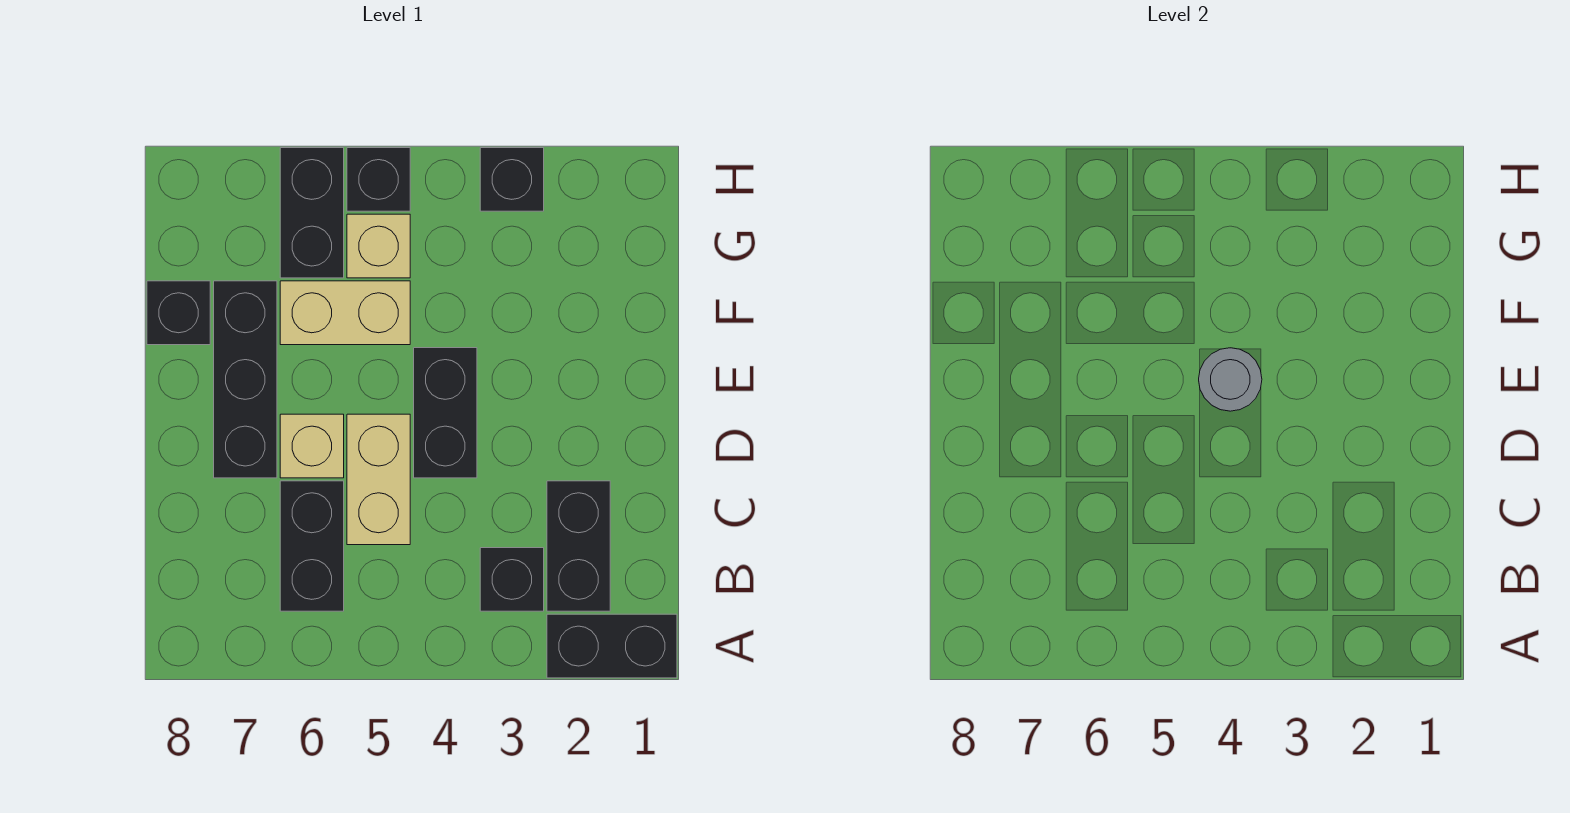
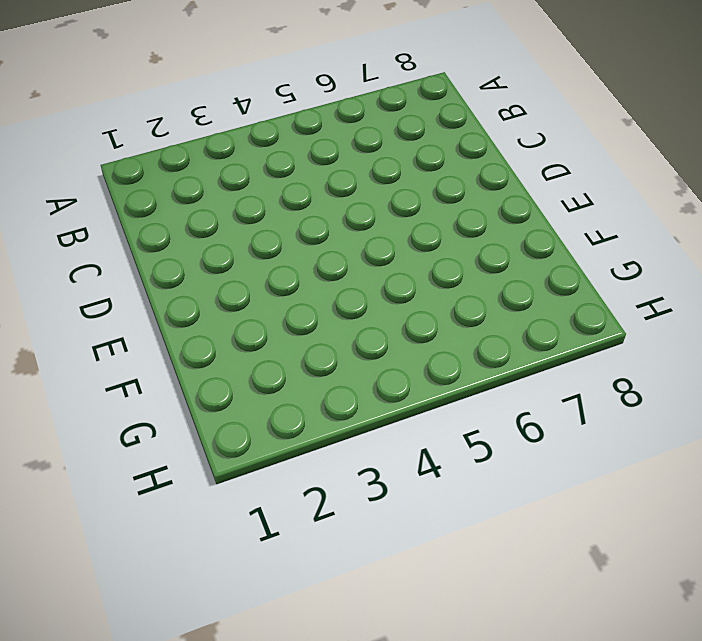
none -> black 1x2 brick [547,614,677,678]
none -> black 1x2 brick [547,481,610,611]
none -> black 1x1 brick [480,548,544,611]

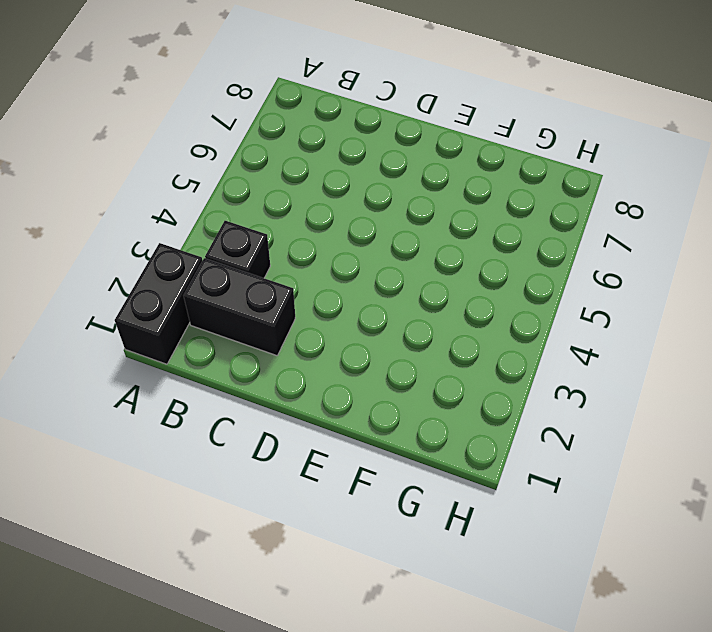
none -> black 1x2 brick [280,481,344,611]
none -> tan 1x2 brick [347,414,410,545]
none -> black 1x2 brick [414,348,477,478]

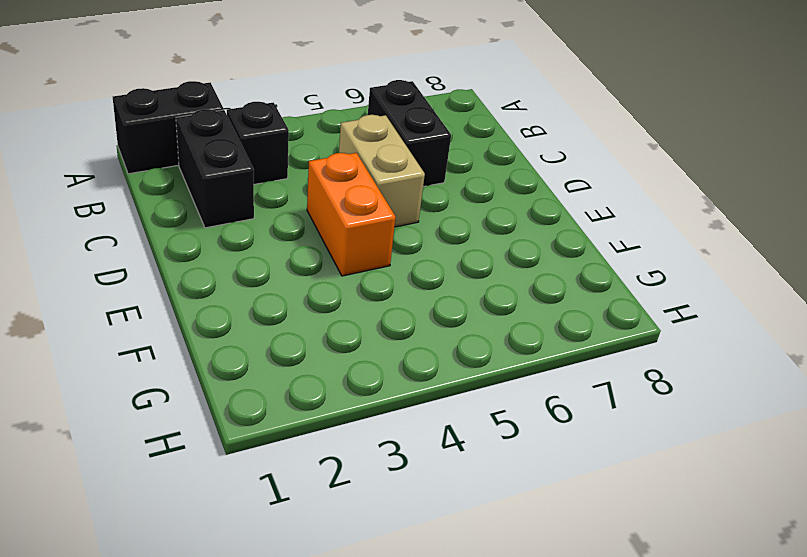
orange 1x2 brick [307,153,396,276] -> black 1x2 brick [414,348,477,478]
none -> tan 1x1 brick [280,414,344,478]
none -> black 1x3 brick [214,281,277,478]
none -> tan 1x2 brick [280,281,410,345]

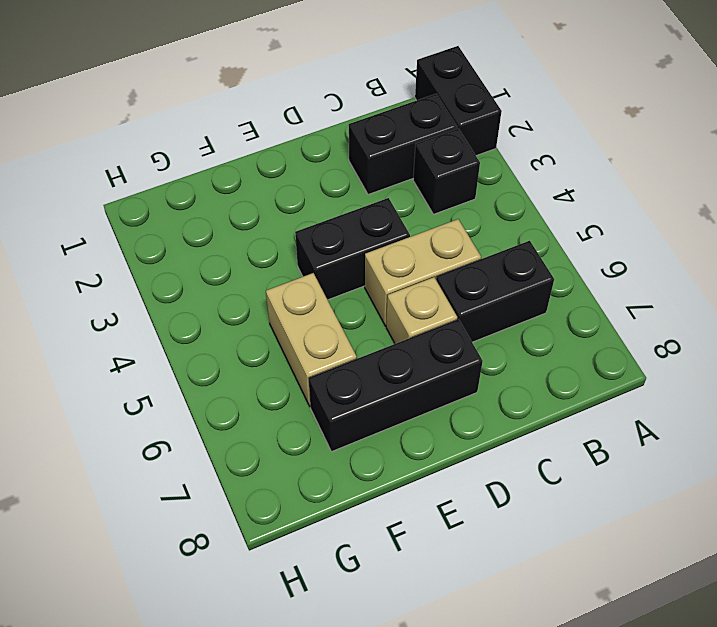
none -> black 1x1 brick [147,281,210,345]
none -> tan 1x1 brick [347,214,410,278]
none -> black 1x2 brick [280,148,344,278]

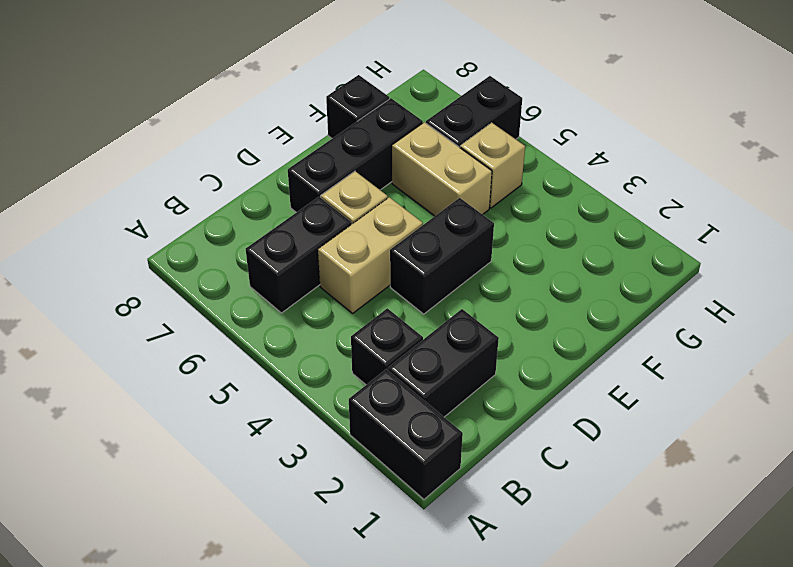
none -> black 1x1 brick [480,148,544,211]
none -> black 1x1 brick [347,148,410,211]
none -> grey 1x1 round brick [1199,348,1262,411]

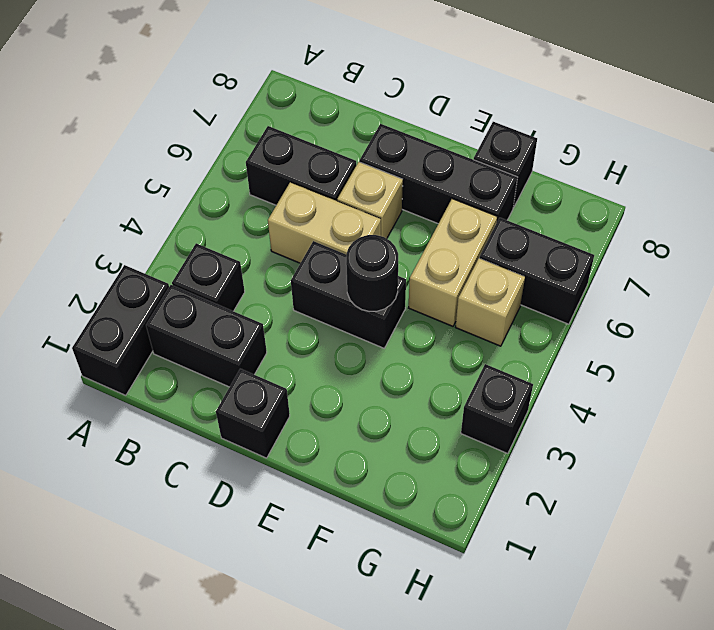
black 1x1 brick [216,369,290,458] -> black 1x1 brick moved to [347,148,410,211]
black 1x1 round brick [346,235,398,312] -> grey 1x1 round brick [1199,348,1262,411]

